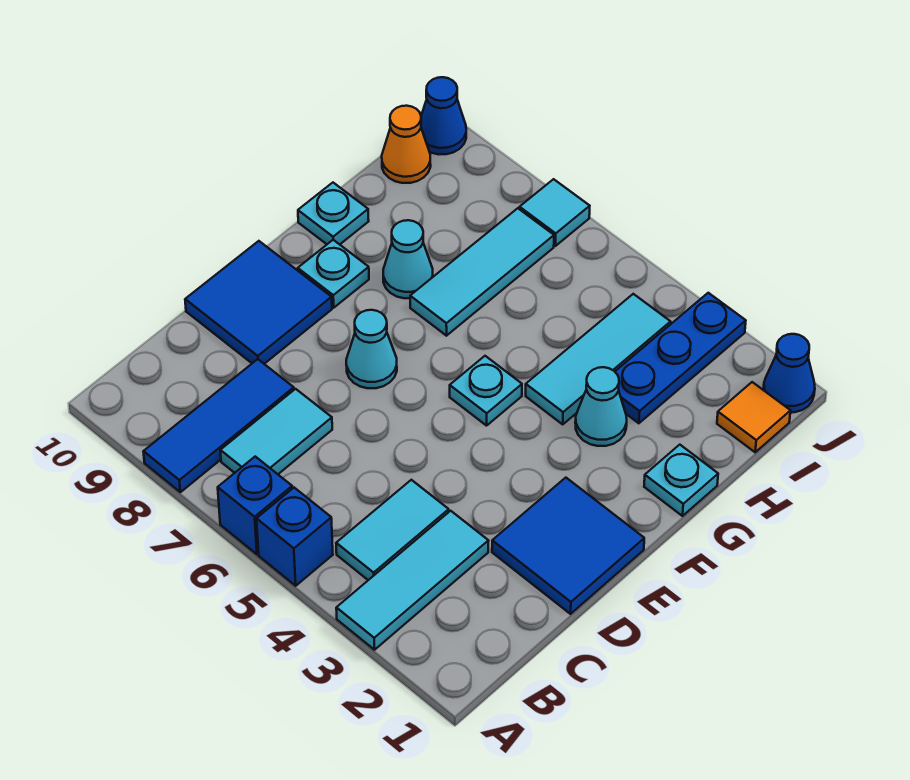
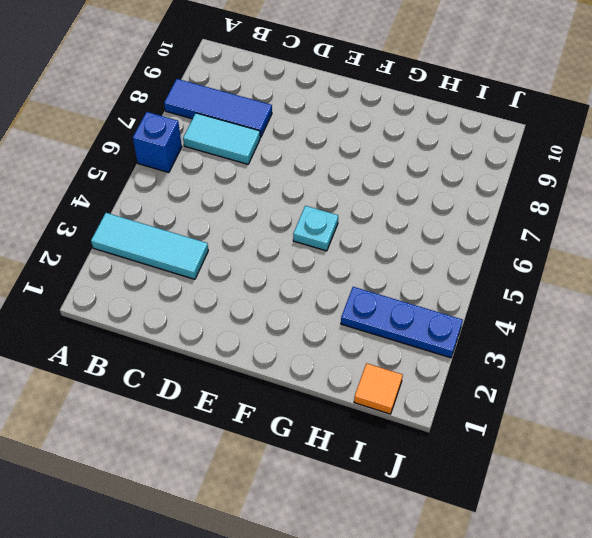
none -> blue 1x1 brick [257,488,333,586]
none -> cyan 1x2 tile [336,480,449,580]
none -> blue 2x2 tile [492,478,644,614]

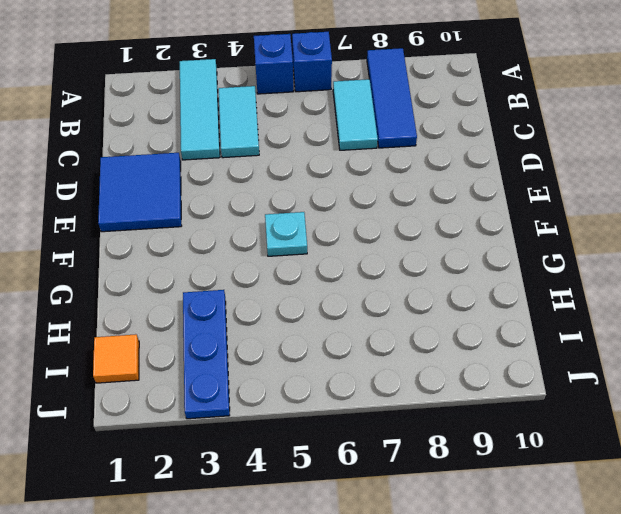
none -> blue 2x2 tile [185,241,332,364]
none -> cyan 1x1 cone [346,310,397,388]
none -> cyan 1x1 plate [298,240,369,308]

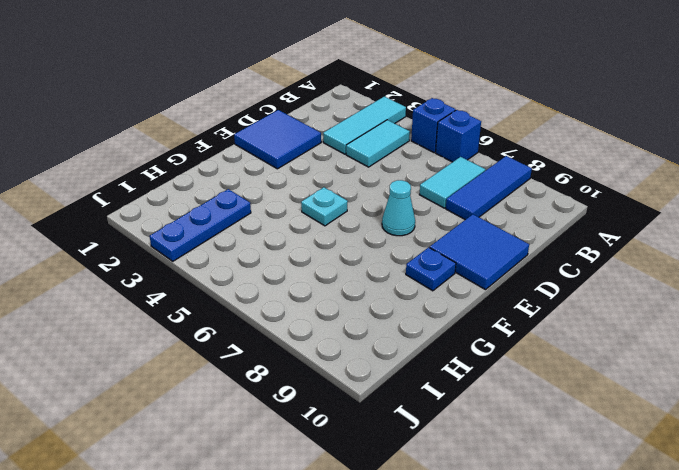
blue 1x1 plate [406,247,456,291] -> cyan 1x1 plate [298,240,369,308]
none -> cyan 1x1 plate [644,445,718,516]
none -> cyan 1x1 cone [575,367,627,446]
none -> cyan 1x3 tile [526,294,671,424]

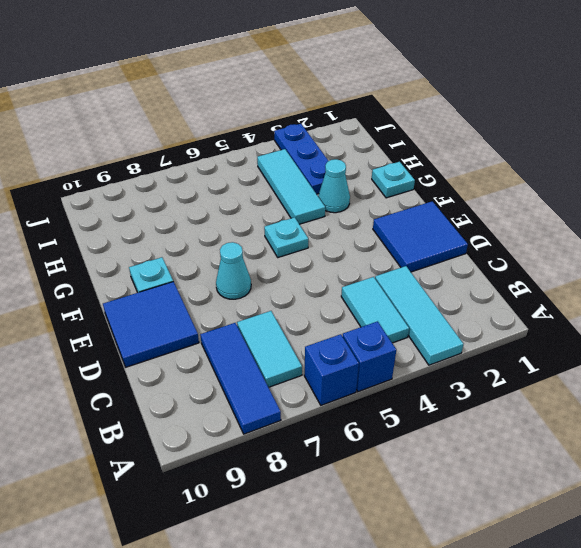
none -> cyan 1x3 tile [410,208,554,336]
none -> cyan 1x1 cone [383,220,433,298]
none -> cyan 1x1 plate [298,183,369,244]

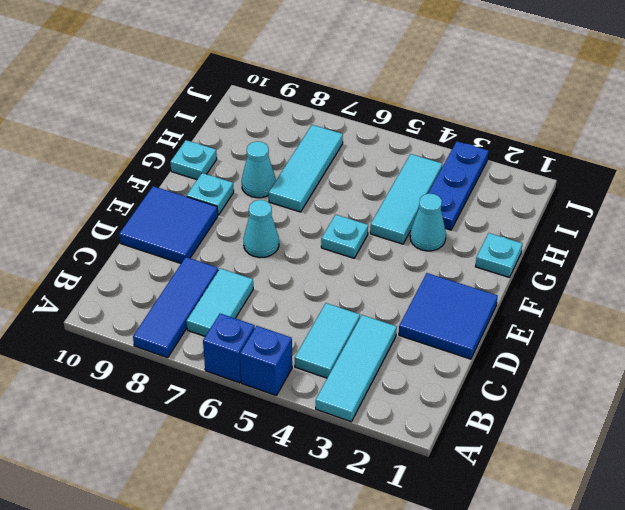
none -> orange 1x1 tile [717,382,790,452]
none -> orange 1x1 cone [382,106,431,183]
none -> blue 1x1 cone [763,334,815,413]

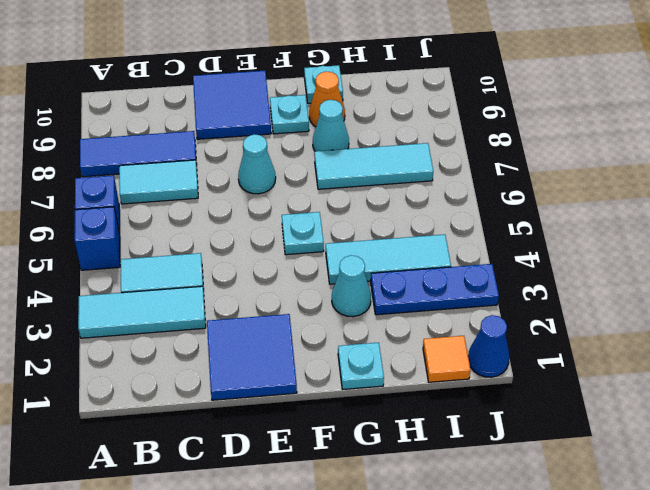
orange 1x1 cone [309,72,345,127] -> orange 1x1 cone moved to [382,106,431,183]
none -> cyan 1x1 tile [520,179,590,246]
none -> blue 1x1 cone [421,77,466,154]

